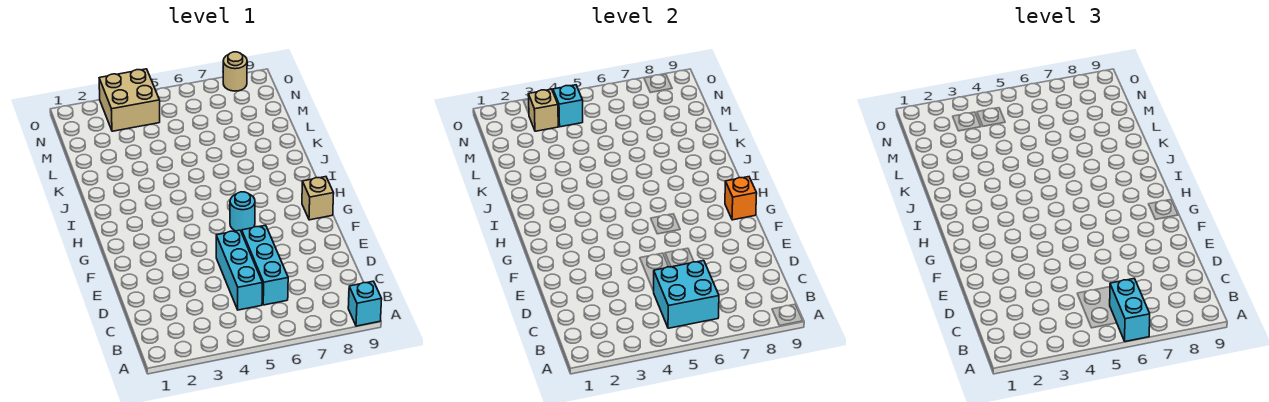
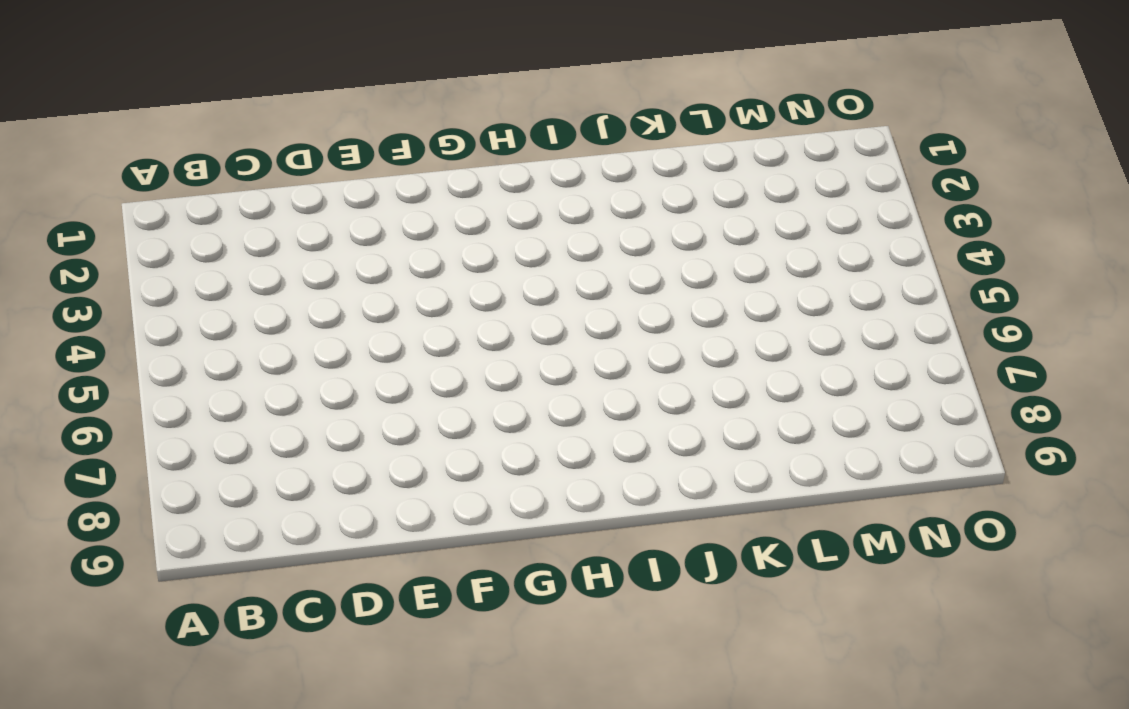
none -> cyan 1x1 brick [348,281,382,326]
none -> cyan 1x3 brick [216,230,262,310]
none -> cyan 1x3 brick [242,225,288,305]

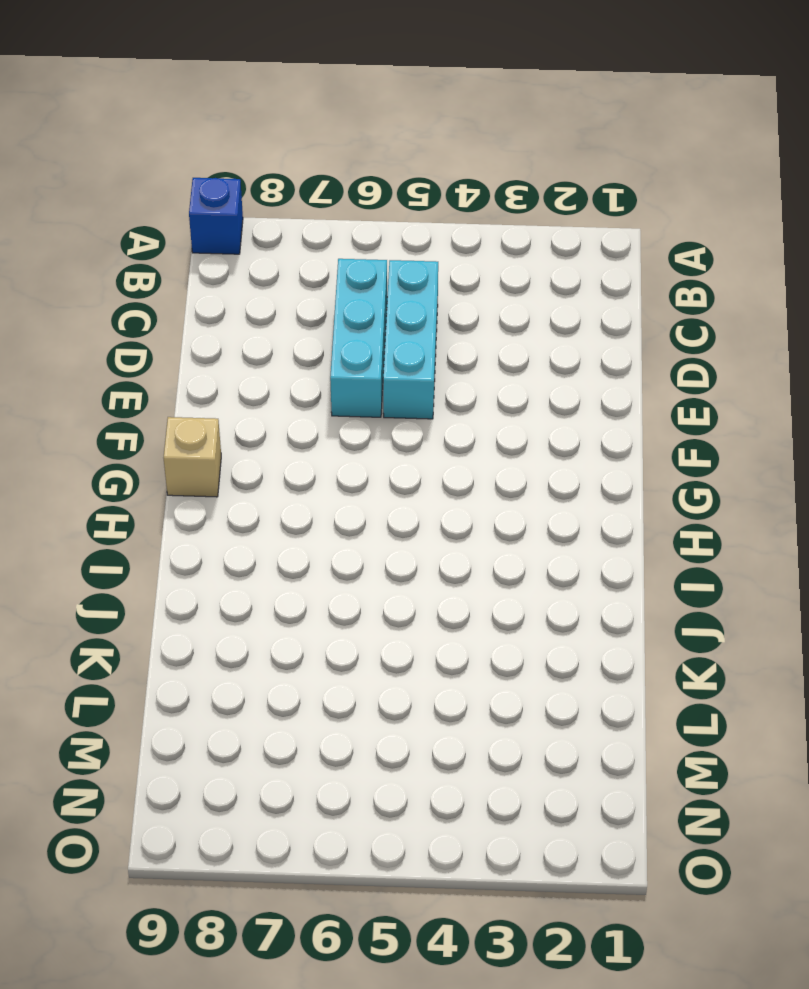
blue 1x1 brick [189,178,243,254] -> cyan 1x1 brick [348,281,382,326]
none -> cyan 1x1 round brick [230,192,255,232]
none -> tan 2x2 brick [99,69,160,131]
none -> tan 1x1 round brick [223,52,247,91]

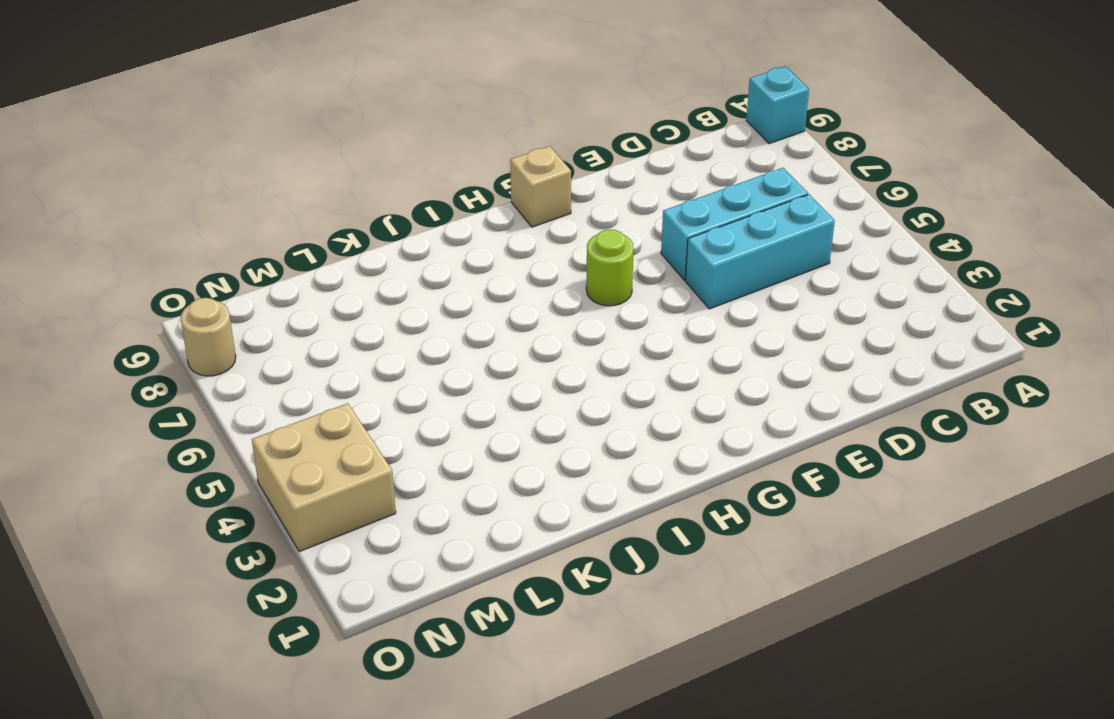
lime 1x1 round brick [586,230,634,306] -> cyan 1x1 round brick [230,192,255,232]
none -> cyan 2x2 brick [654,261,719,328]
none -> orange 1x1 brick [725,177,757,220]
none -> tan 1x1 brick [528,89,558,131]

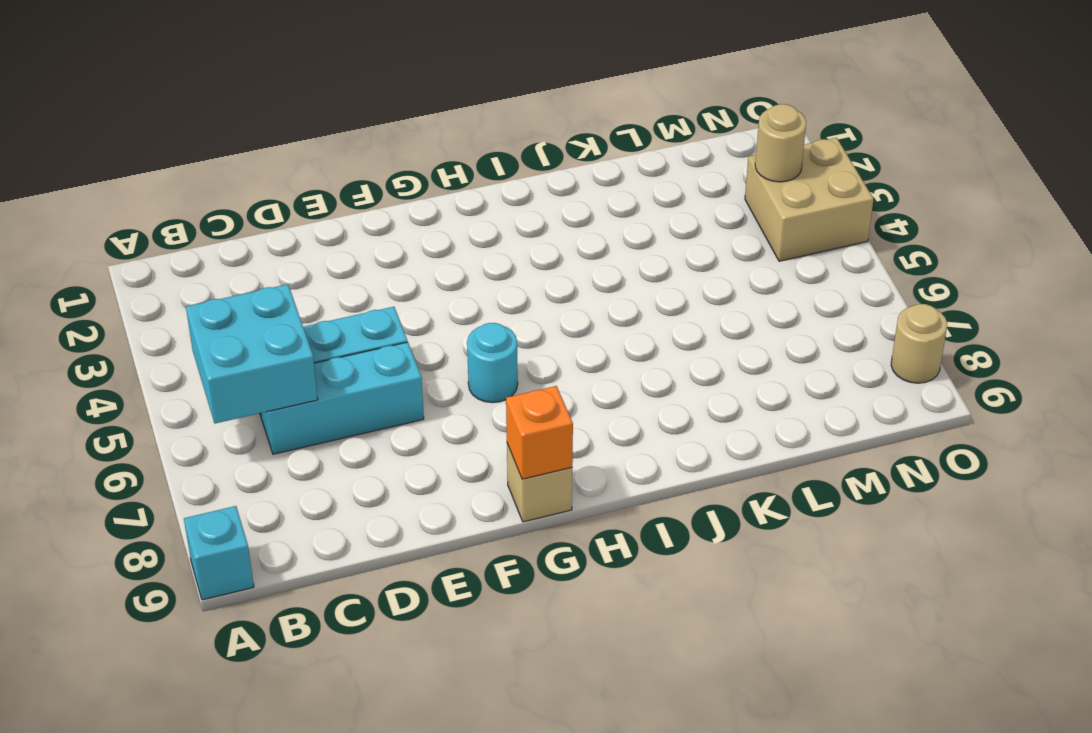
tan 1x1 round brick [755,104,806,182] -> tan 1x1 brick [528,89,558,131]
none -> cyan 1x1 brick [553,85,583,127]
none -> cyan 1x2 brick [1110,279,1150,342]

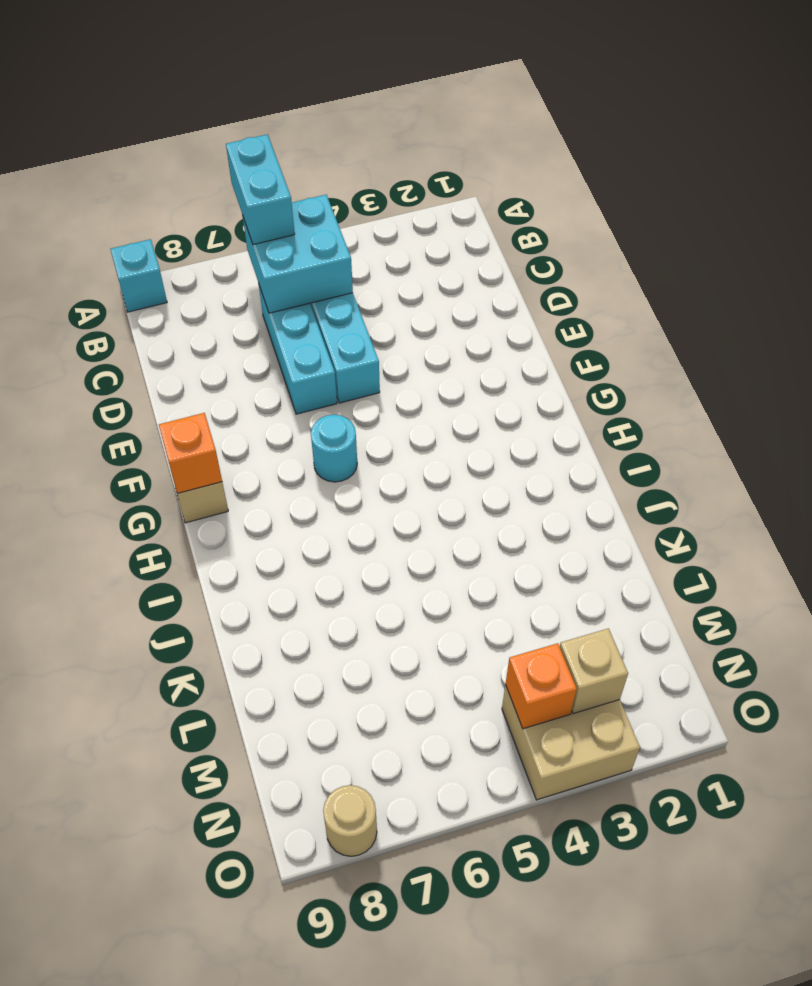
orange 1x1 brick [506,643,577,729] -> cyan 1x1 brick [553,85,583,127]

